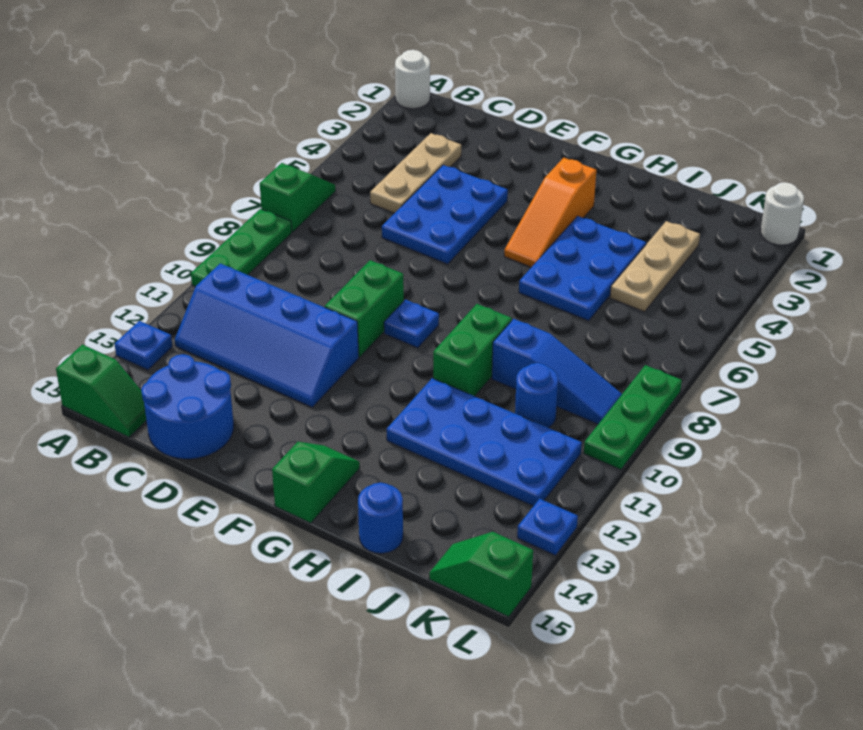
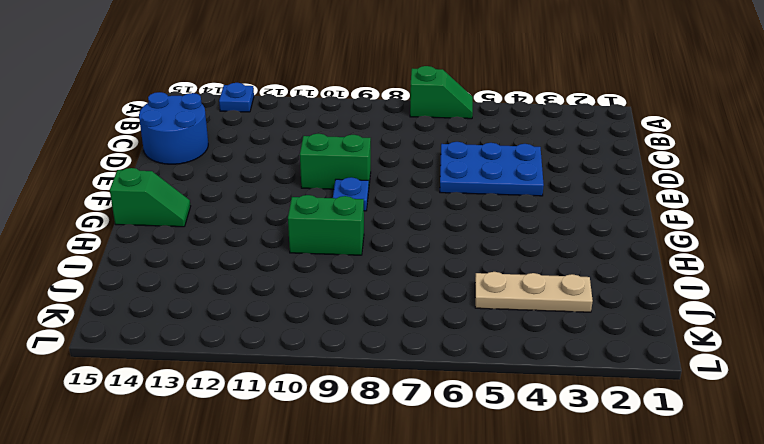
none -> white 1x1 round brick [395,50,430,109]
none -> green 1x3 plate [191,209,292,287]
none -> green 1x2 slope [56,344,146,437]

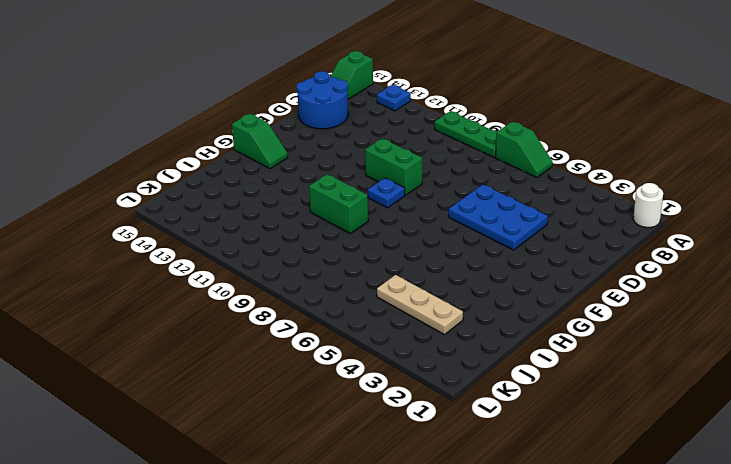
none -> blue 2x4 slope [175,263,359,407]
none -> tan 1x3 plate [370,133,461,213]
none -> orange 1x3 slope [504,158,596,267]

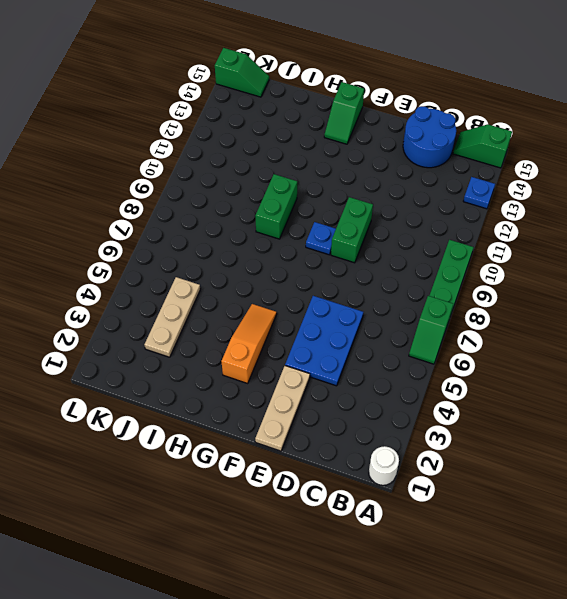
tan 1x3 plate [255,366,310,451] -> tan 1x3 plate moved to [370,133,461,213]
none -> blue 2x4 slope [175,263,359,407]
none -> blue 2x3 plate [519,216,646,321]
none -> blue 2x4 plate [387,378,582,506]

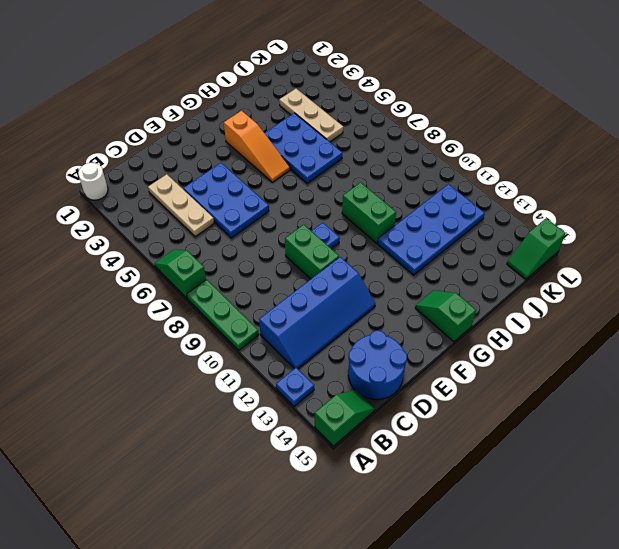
none -> blue 1x3 slope [492,319,622,424]
none -> blue 1x1 round brick [358,483,403,553]
none -> blue 1x1 round brick [515,363,558,428]

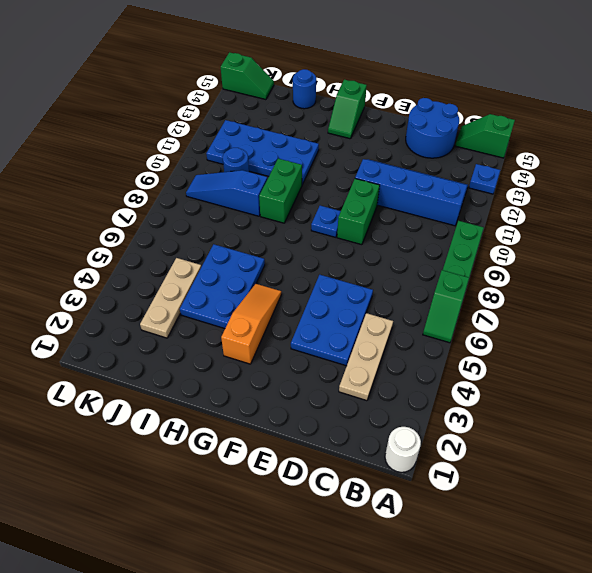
none -> white 1x1 round brick [761,182,804,245]
none -> green 1x3 plate [584,365,682,470]
none -> blue 1x1 plate [517,499,578,555]

